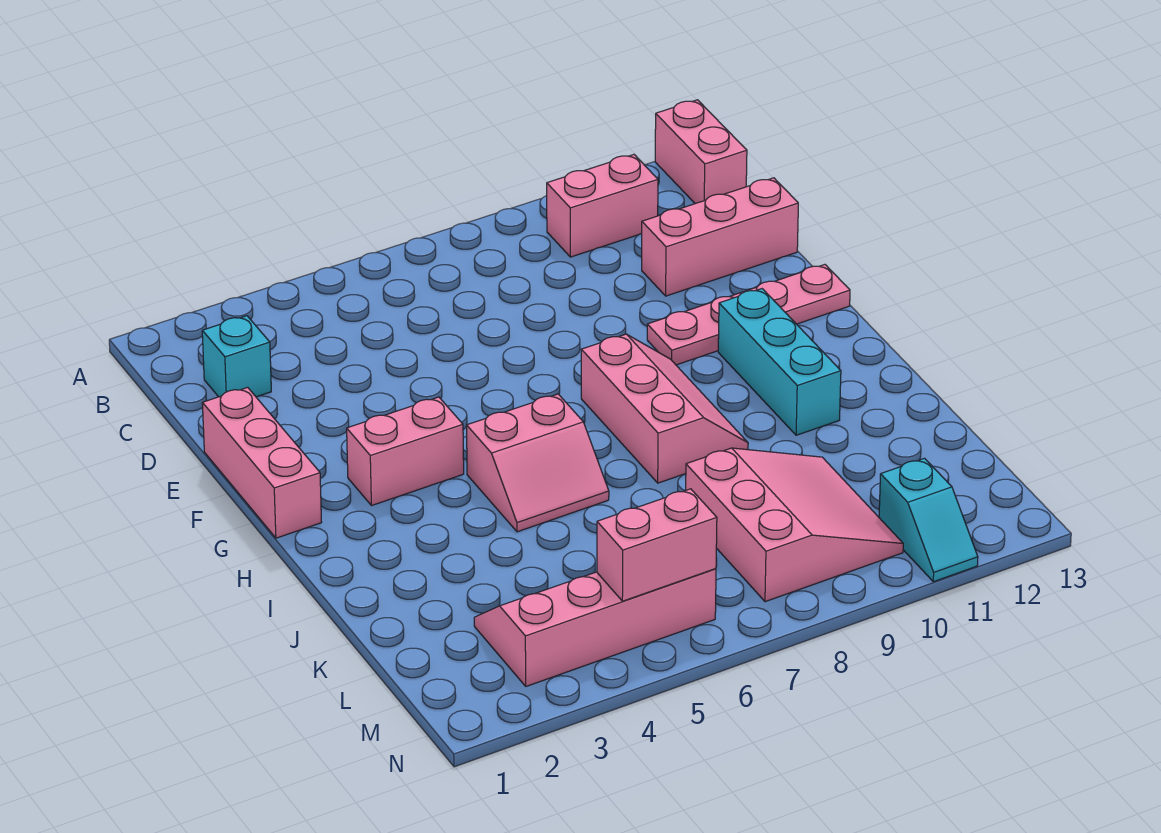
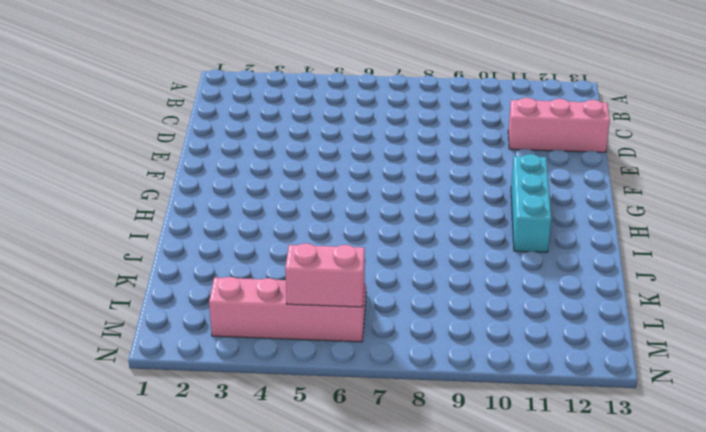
none -> pink 1x2 brick [655,100,747,204]
none -> pink 1x2 brick [547,155,658,257]
none -> cyan 1x1 brick [202,316,271,397]

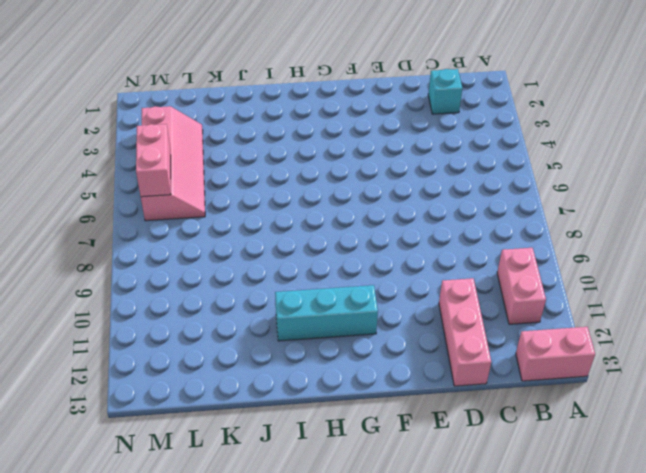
none -> pink 1x3 brick [202,387,322,538]
none -> pink 1x4 plate [647,265,850,365]
none -> pink 1x2 brick [347,397,464,506]

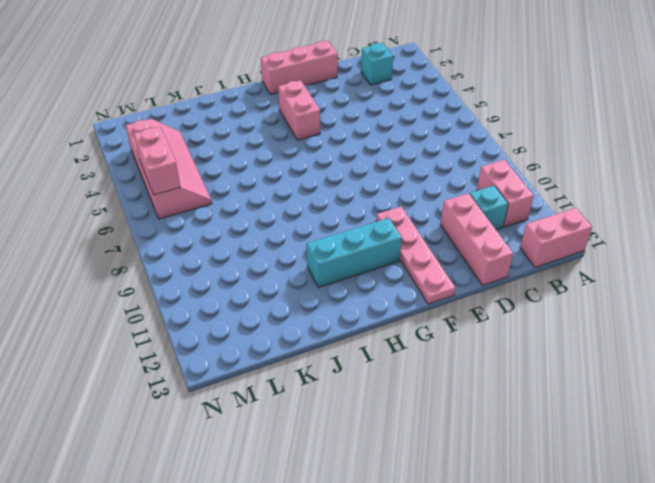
cyan 1x1 brick [470,186,508,230] -> none
none -> pink 2x3 slope [581,334,748,483]
none -> pink 2x2 slope [467,394,609,532]
none -> pink 3x3 slope [686,448,903,602]

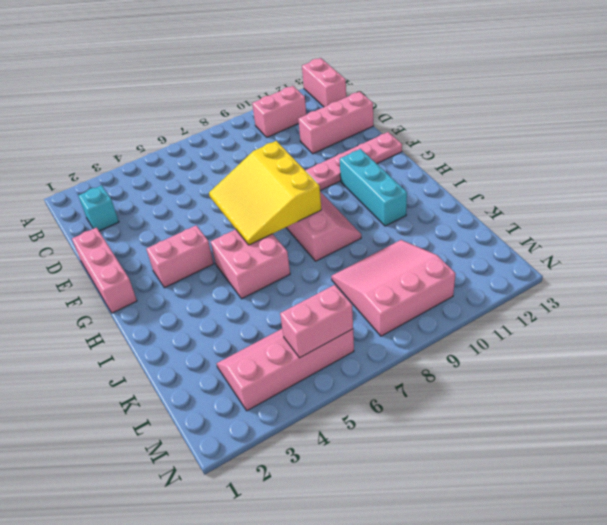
yellow 3x3 slope [209,141,321,245] -> none
pink 2x2 brick [211,229,290,299] -> pink 2x2 slope [467,394,609,532]
pink 3x3 slope [331,240,456,336] -> pink 3x3 slope turned to [686,448,903,602]
none -> cyan 1x2 slope [879,458,978,582]

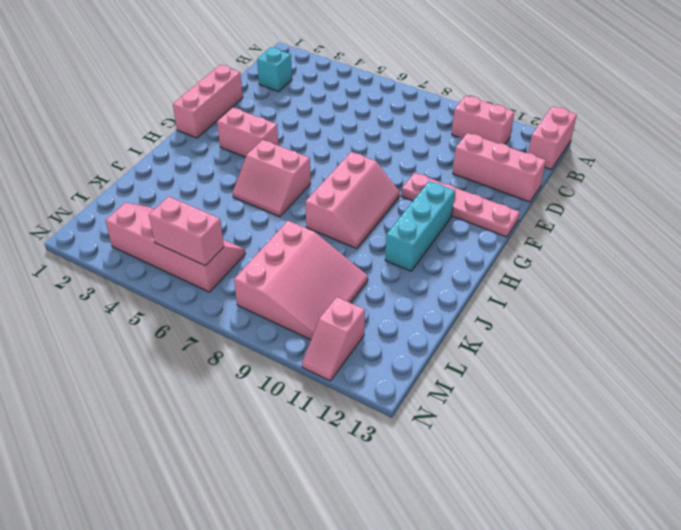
pink 1x2 slope [302,297,365,381] -> cyan 1x2 slope [879,458,978,582]

